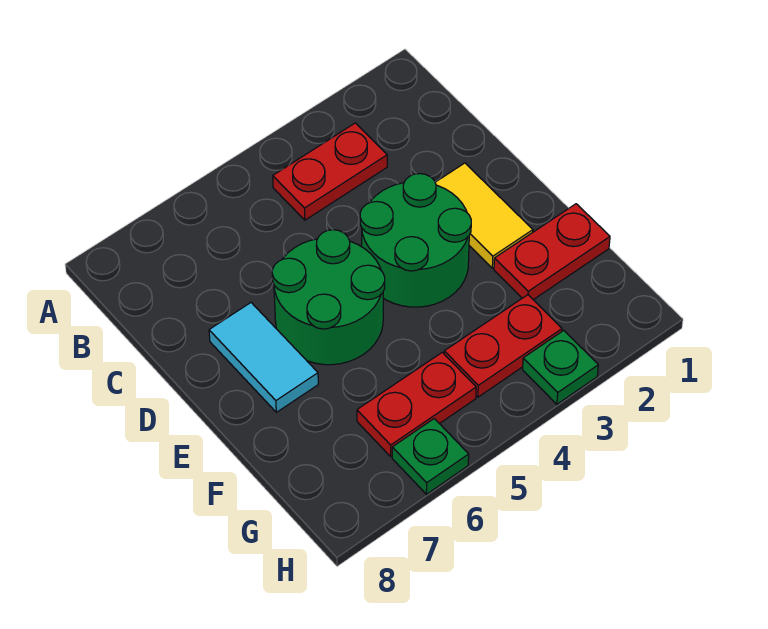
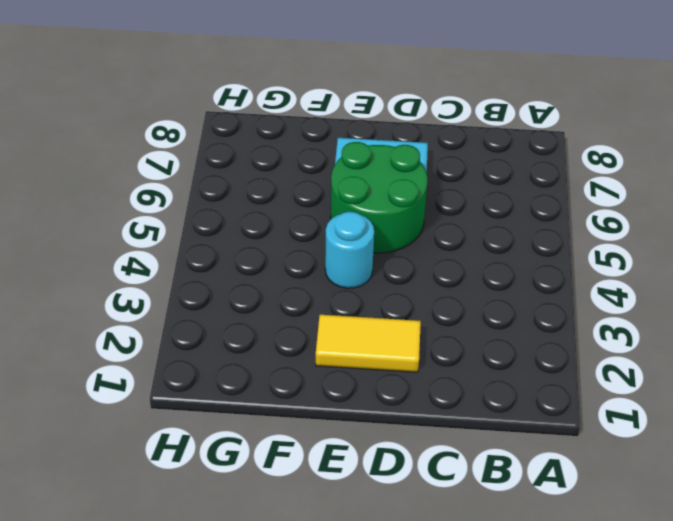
cyan 1x1 round brick [325,212,374,288] -> green 2x2 round brick [360,174,471,307]
none -> red 1x2 plate [273,123,387,220]
none -> red 1x2 plate [494,204,610,300]

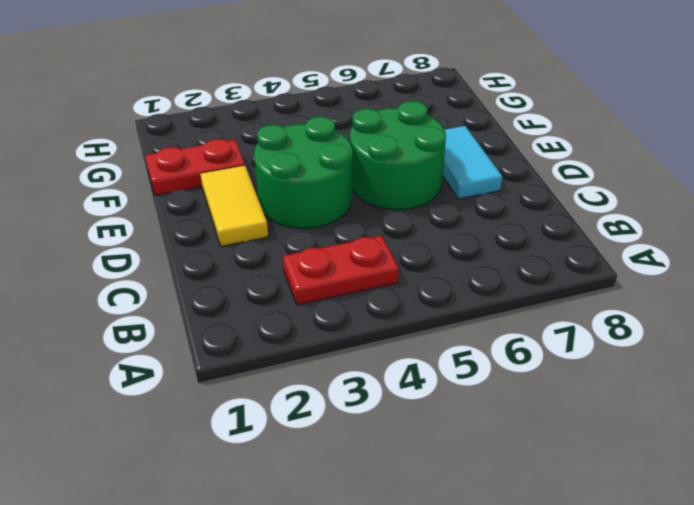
none -> red 1x2 plate [444,295,562,397]
none -> red 1x2 plate [357,352,476,456]

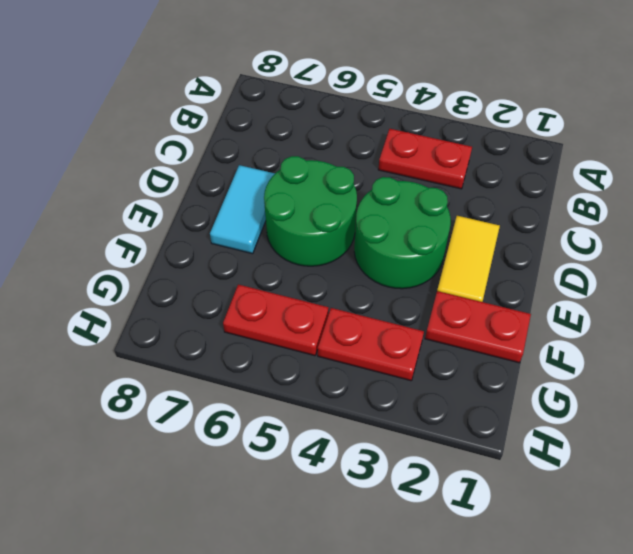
none -> green 1x1 plate [523,330,598,404]
none -> green 1x1 plate [392,419,469,494]

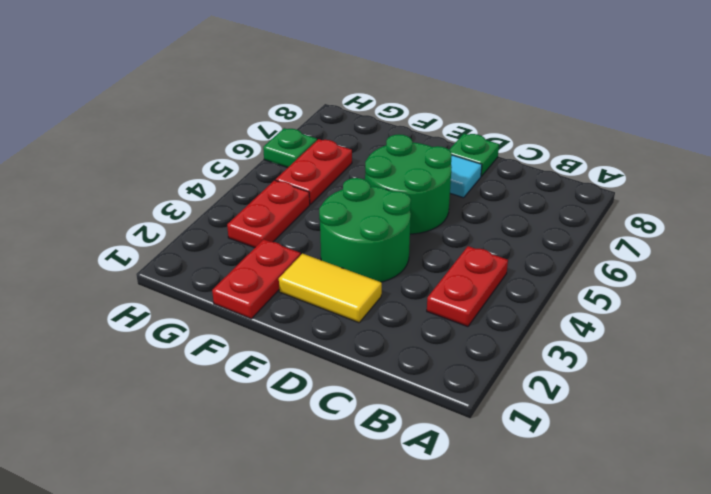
green 1x1 plate [449,134,499,176] -> green 1x1 plate moved to [523,330,598,404]

